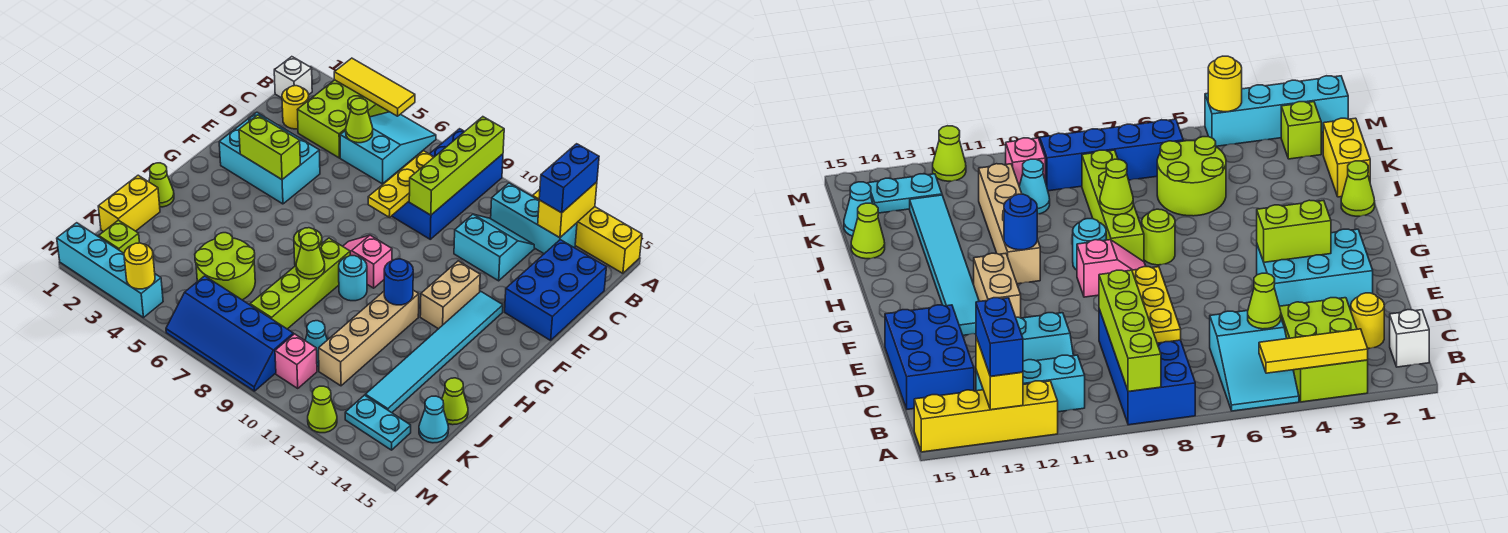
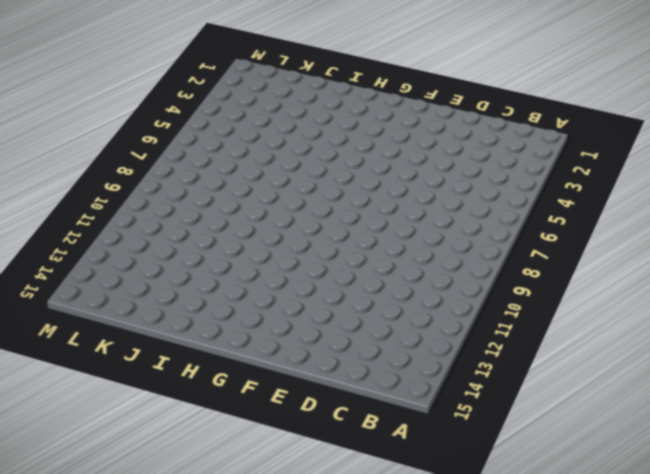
none -> lime 2x3 brick [297,80,389,158]
none -> cyan 2x3 slope [340,112,436,184]
none -> blue 2x4 brick [392,129,503,239]
none -> yellow 1x4 brick [532,189,642,273]

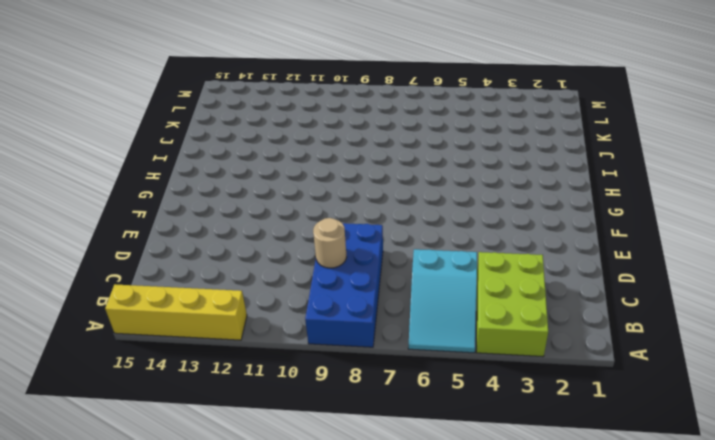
tan 1x1 round brick [313,218,347,268] -> lime 1x4 brick [409,117,504,215]
none -> white 1x1 brick [274,57,312,98]
none -> cyan 1x3 brick [491,183,577,254]
none -> yellow 1x1 round brick [282,86,309,129]
none -> cyan 2x2 slope [454,214,534,281]

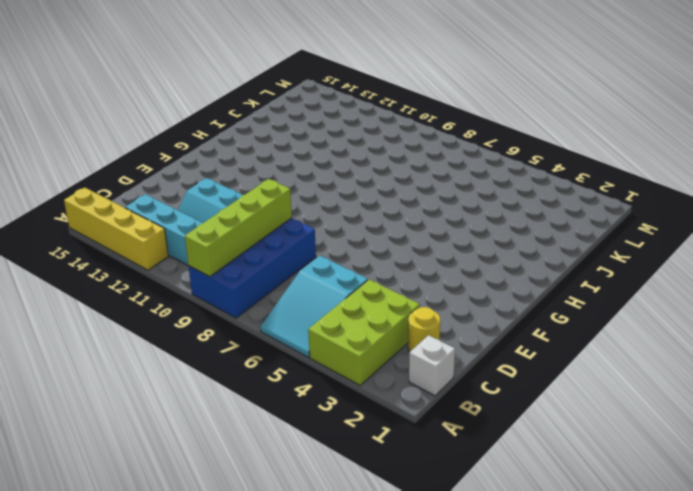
none -> blue 2x3 brick [505,240,606,340]
none -> cyan 2x3 brick [219,112,320,204]
none -> tan 1x2 brick [420,261,480,329]
none -> cyan 1x6 tile [365,291,503,413]

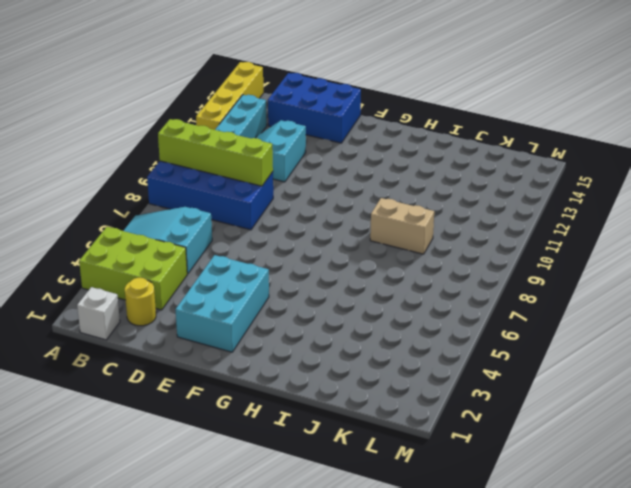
tan 1x2 brick [370,198,434,254] -> tan 1x2 brick moved to [420,261,480,329]
none -> cyan 1x6 tile [365,291,503,413]
none -> pink 1x2 slope [343,235,392,288]
none -> lime 1x1 round brick [294,228,322,266]
none -> lime 1x4 brick [250,238,350,329]

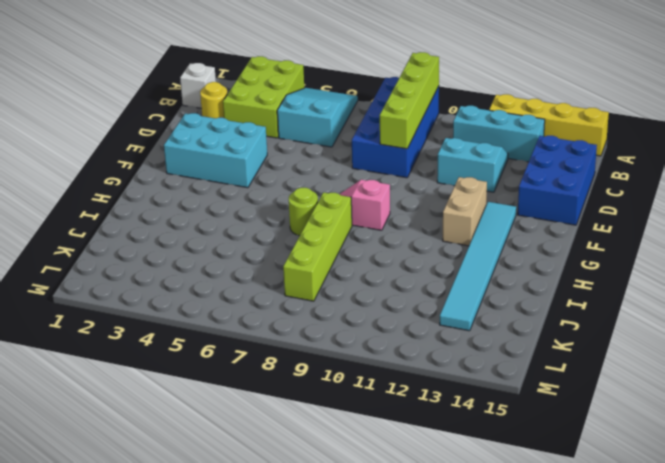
none -> cyan 1x1 round brick [339,256,367,301]
none -> tan 1x4 brick [319,290,419,386]
none -> lime 1x1 cone [149,163,174,207]
none -> yellow 1x2 brick [98,175,160,232]

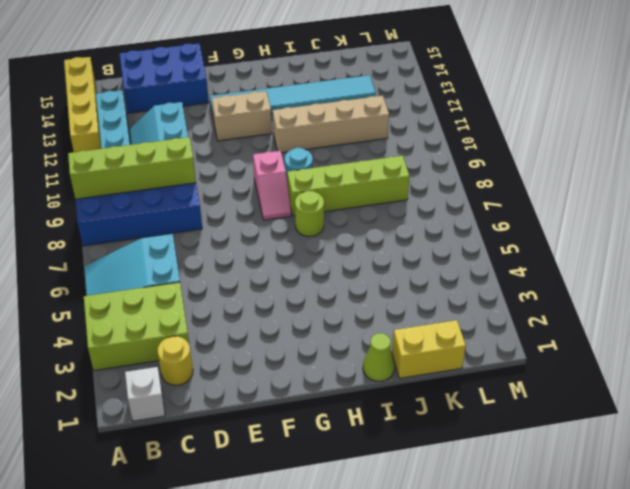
none -> cyan 2x3 brick [219,112,320,204]
none -> lime 2x2 round brick [195,233,255,300]
none -> lime 1x1 cone [442,378,468,425]
none -> cyan 1x1 cone [305,321,327,366]

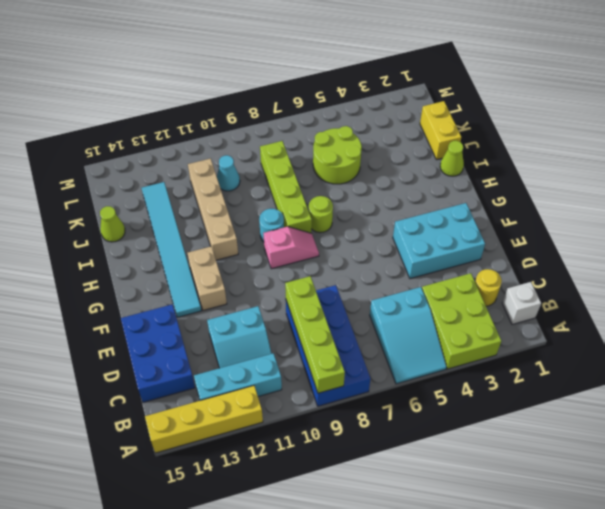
none -> cyan 1x1 cone [419,396,449,443]
none -> lime 1x1 brick [99,220,139,253]
none -> blue 2x4 slope [166,276,293,391]
none -> pink 1x1 brick [275,334,317,388]

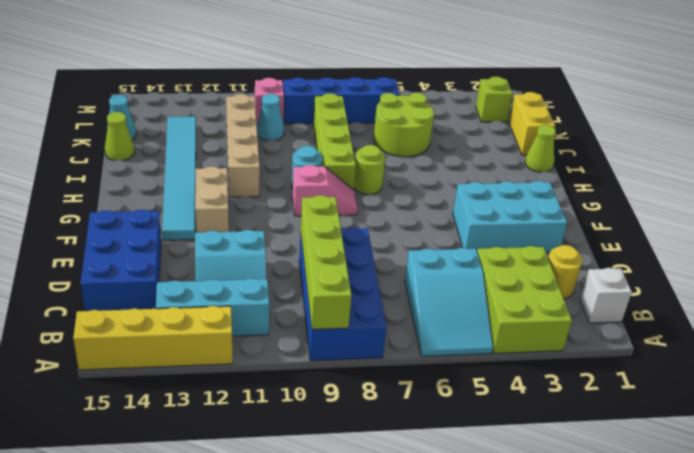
none -> cyan 1x2 plate [345,395,411,450]
none -> cyan 1x4 brick [57,223,163,318]
none -> lime 1x1 cone [308,386,337,433]
none -> yellow 1x3 tile [334,58,415,116]

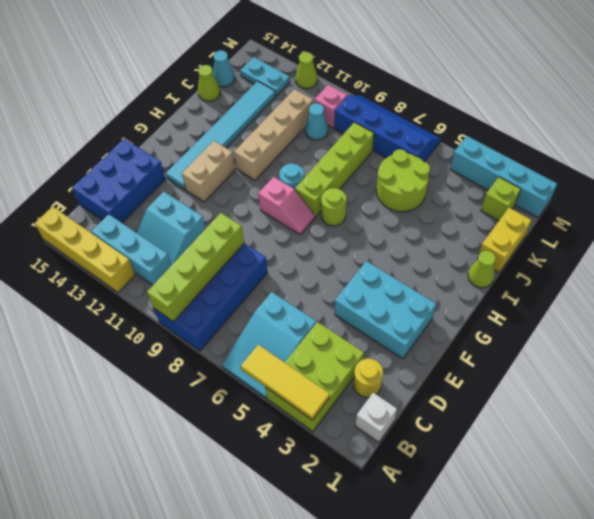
none -> yellow 1x2 brick [538,182,597,238]
none -> lime 1x1 cone [346,98,373,143]
none -> yellow 1x3 plate [368,151,434,217]
none -> lime 1x2 brick [239,115,300,180]

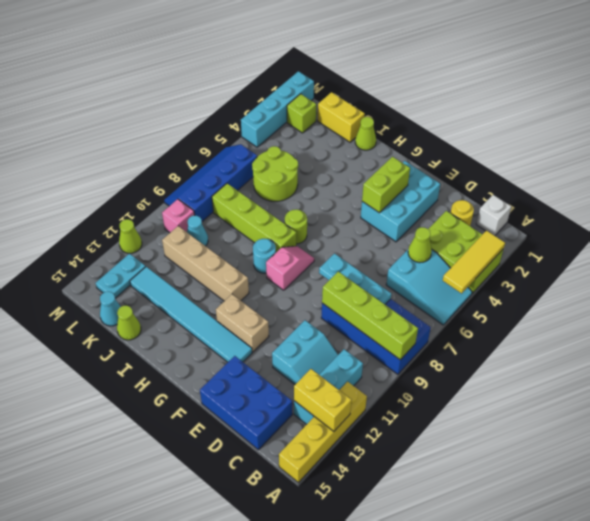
cyan 1x3 plate [319,254,391,304] -> yellow 1x3 plate [368,151,434,217]
none -> blue 1x1 round brick [384,259,413,305]
none -> lime 1x1 cone [296,233,325,279]
none -> yellow 1x1 round brick [124,243,155,289]
none -> blue 1x2 brick [539,144,599,213]

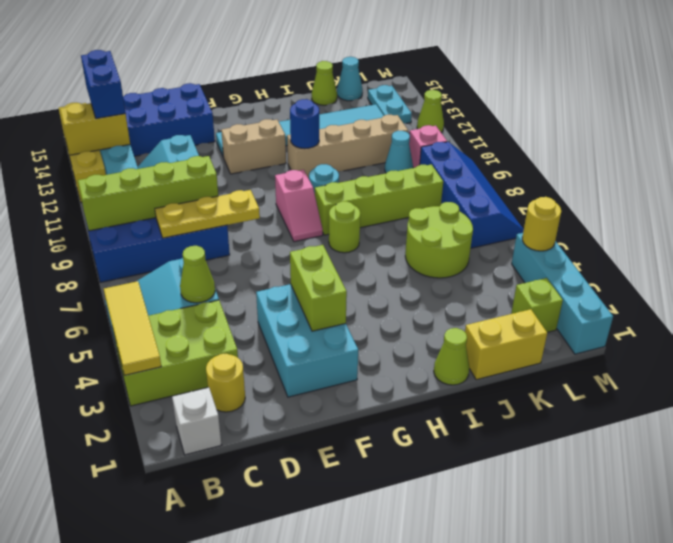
blue 1x2 brick [81,50,126,119] -> blue 1x2 brick turned to [539,144,599,213]
none -> lime 1x1 cone [296,233,325,279]

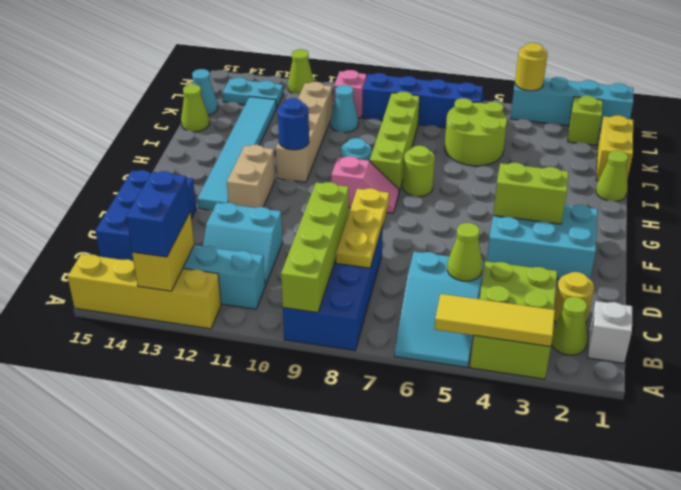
lime 1x1 cone [551,297,587,355] -> lime 1x1 cone moved to [296,233,325,279]

